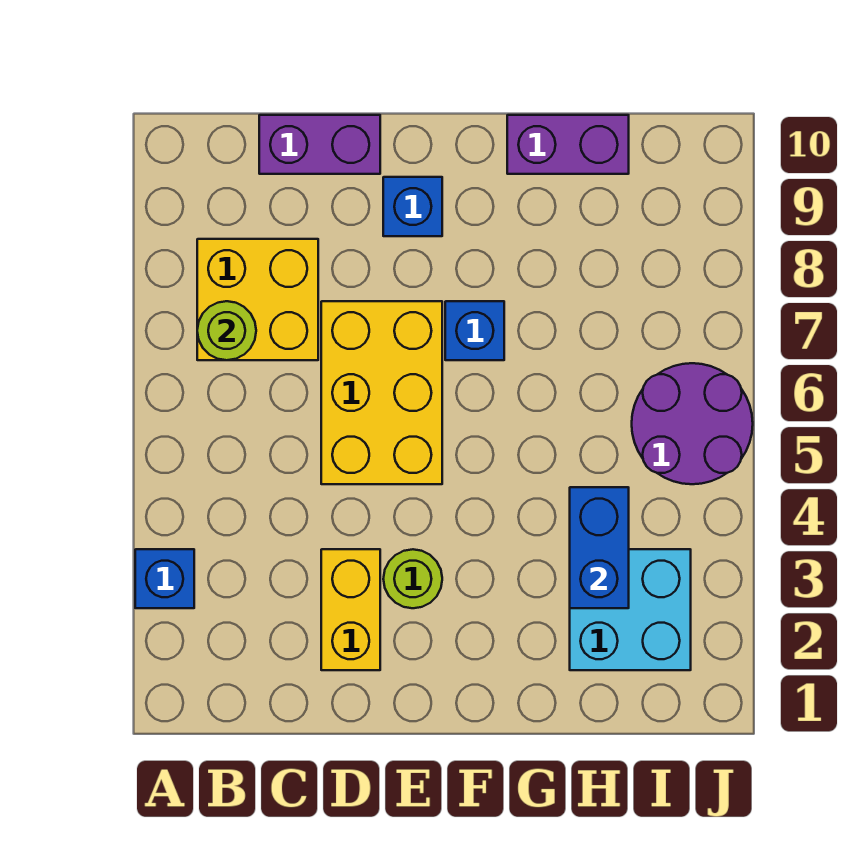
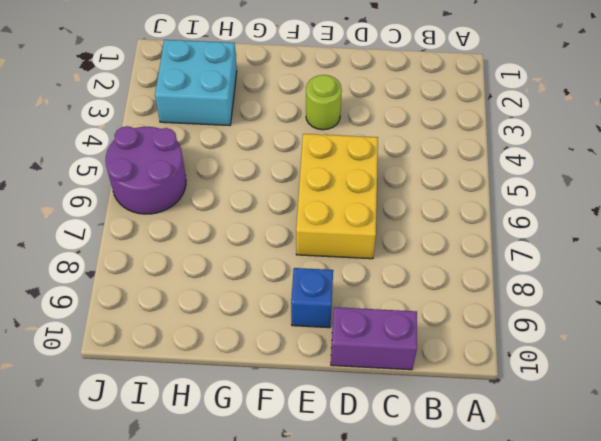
none -> blue 1x1 brick [135,549,194,608]
none -> yellow 2x2 brick [197,239,318,360]
none -> yellow 1x2 brick [321,549,380,670]

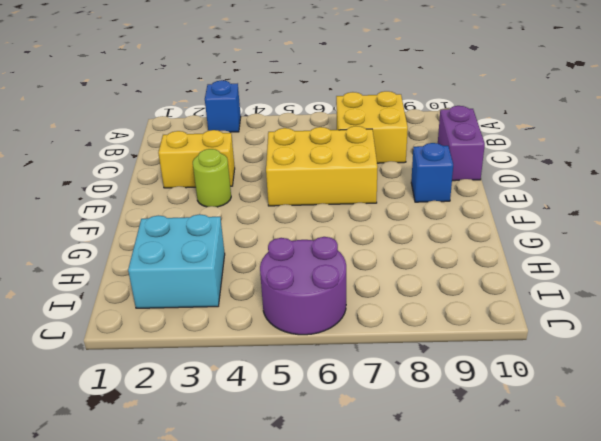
none -> blue 1x1 brick [445,301,504,360]
none -> purple 1x2 brick [507,115,629,174]
none -> lime 1x1 round brick [197,301,256,360]

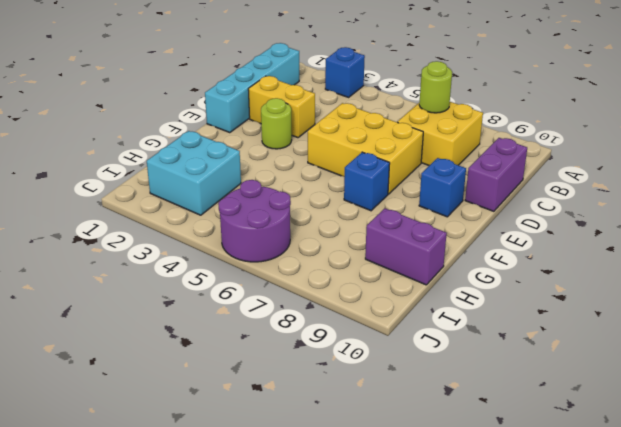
cyan 1x4 brick [205,43,299,133] -> none
purple 1x2 brick [365,208,447,285] -> purple 1x2 brick turned to [507,115,629,174]
none -> blue 1x2 brick [570,487,629,608]

